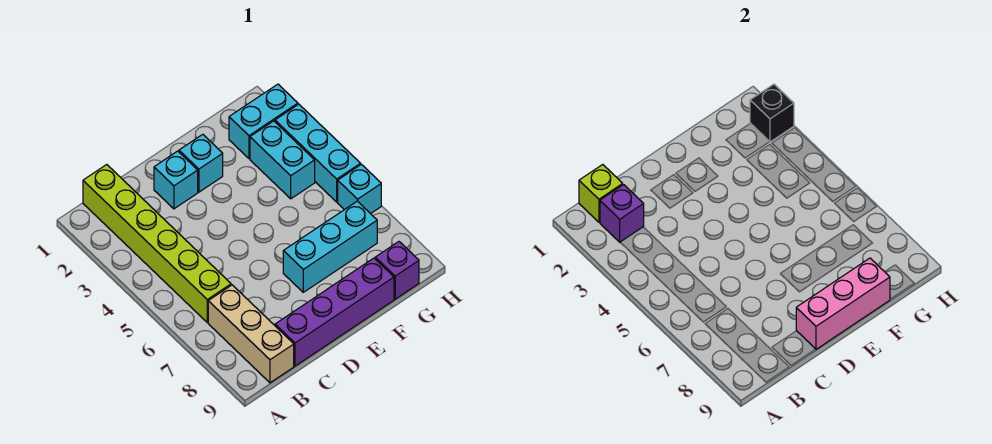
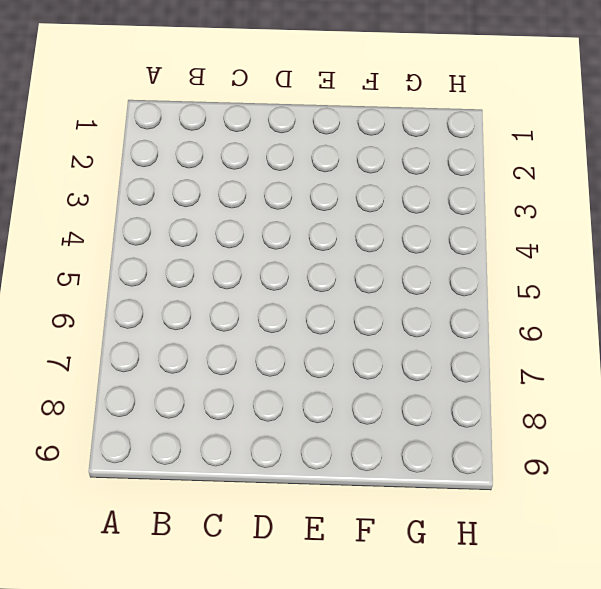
none -> lime 1x6 brick [83,165,231,323]
none -> tan 1x3 brick [208,285,294,383]
none -> purple 1x4 brick [275,258,394,366]

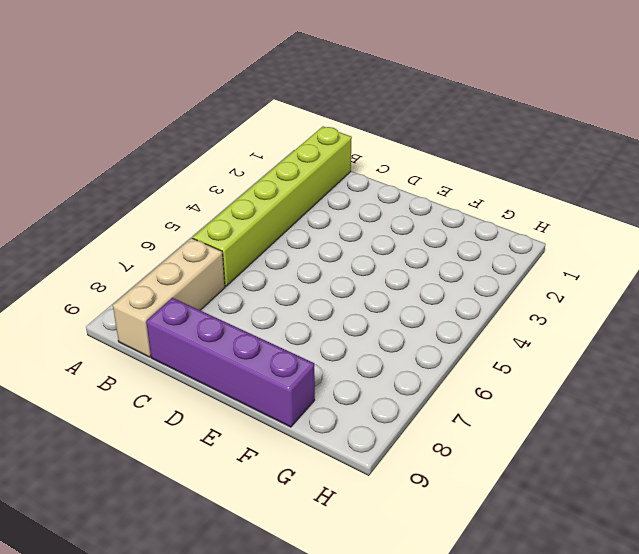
none -> cyan 1x1 brick [154,151,198,209]
none -> cyan 1x1 brick [179,134,223,192]
none -> cyan 1x3 brick [283,201,377,292]

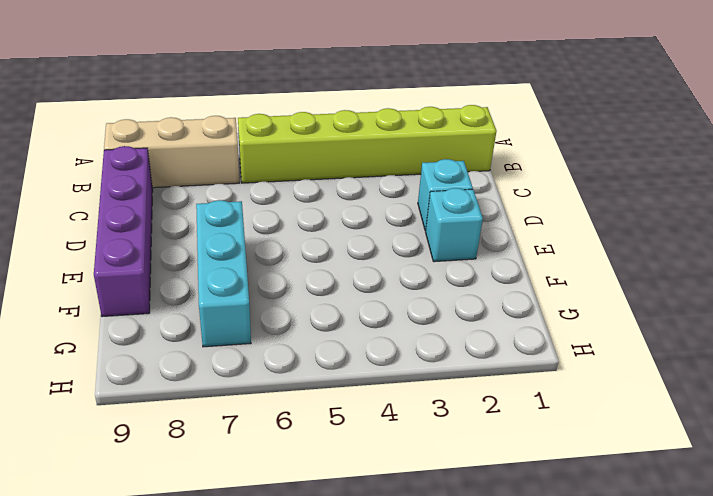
none -> cyan 1x2 brick [229,84,298,159]
none -> cyan 1x2 brick [250,121,315,199]
none -> purple 1x1 brick [375,242,419,299]

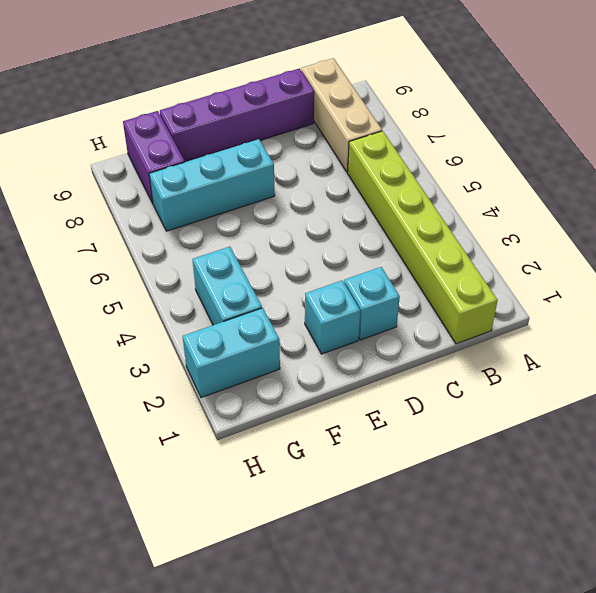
purple 1x2 brick [123,111,185,203] -> purple 1x1 brick [375,242,419,299]
none -> cyan 1x3 brick [275,104,361,202]
none -> cyan 1x1 brick [338,164,381,214]
none -> lime 1x1 brick [579,165,623,222]

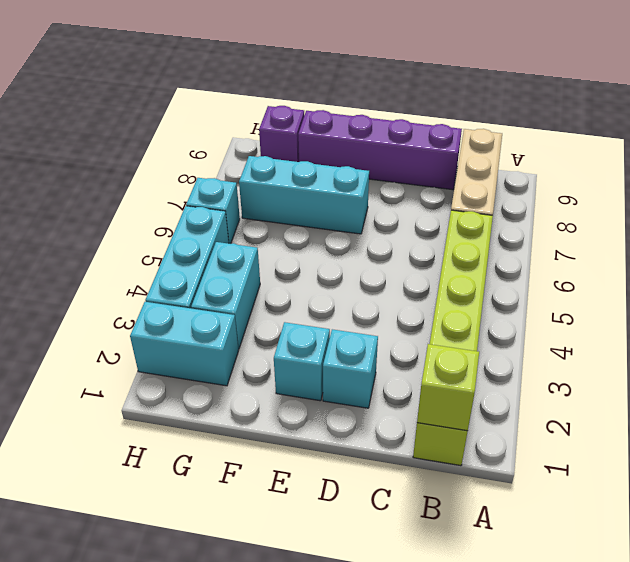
none -> purple 1x1 brick [600,185,644,242]
none -> pink 1x3 brick [796,258,890,349]
none -> black 1x1 brick [750,84,794,142]

